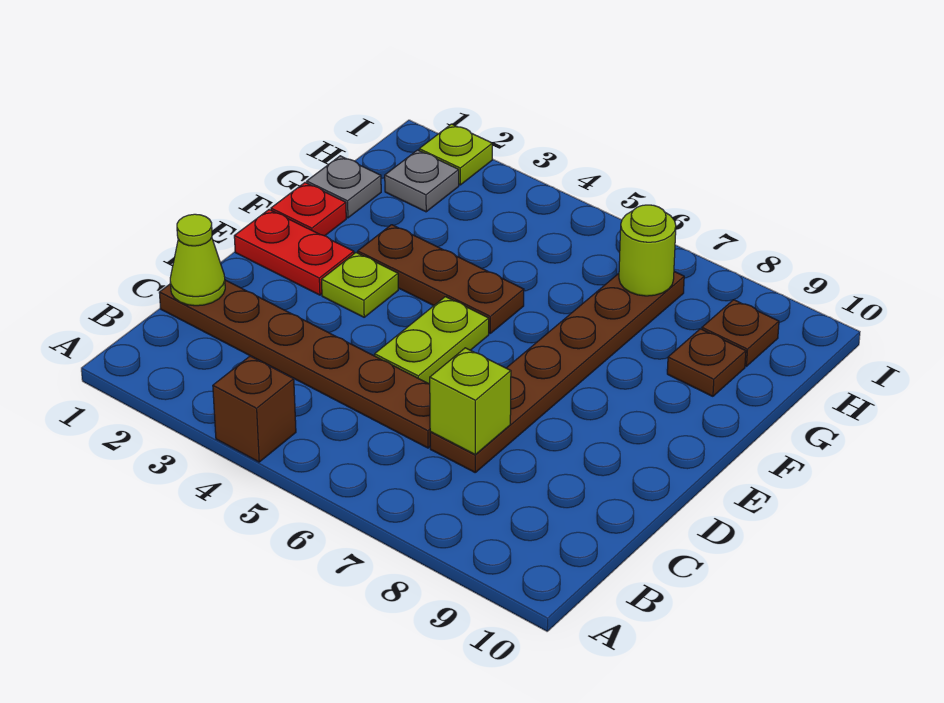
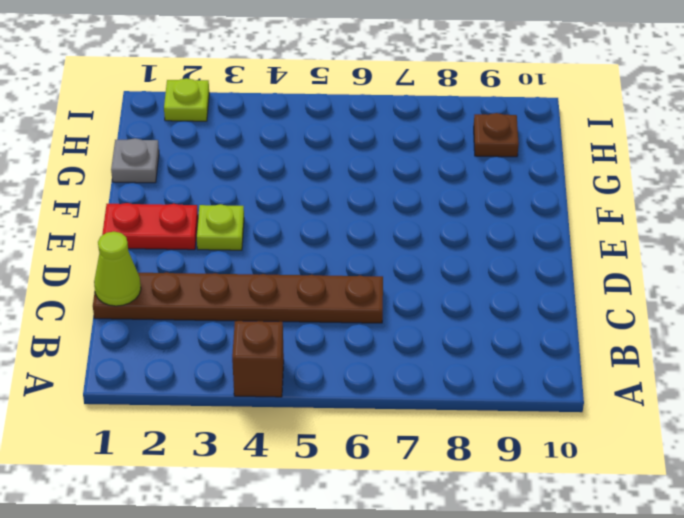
none -> brown 1x6 plate [430,272,684,472]
none -> lime 1x2 plate [375,297,489,384]
none -> red 1x1 plate [271,183,346,236]

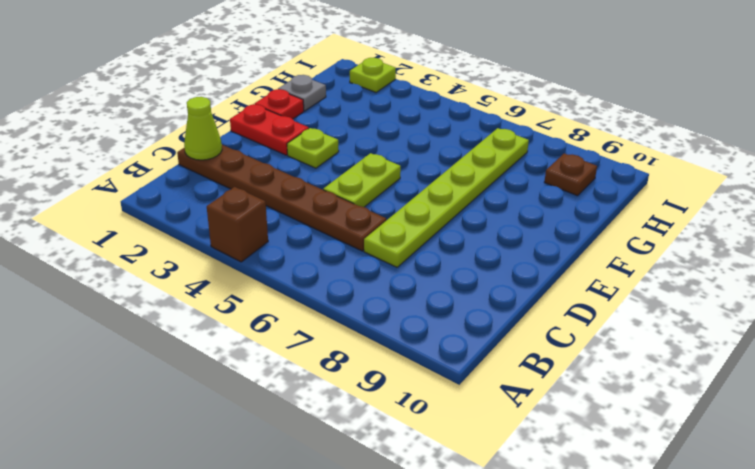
lime 1x6 plate [364,128,529,267] -> brown 1x6 plate [430,272,684,472]
none -> brown 1x3 plate [358,225,524,333]
none -> brown 1x1 plate [667,329,746,396]
none -> grey 1x1 plate [385,150,459,212]

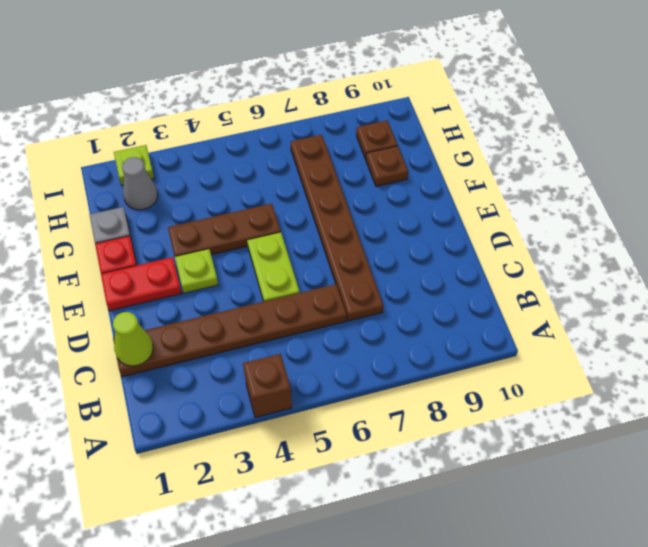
grey 1x1 cone [122,157,158,210] -> grey 1x1 plate [385,150,459,212]
none -> lime 1x1 brick [430,348,511,454]
none -> lime 1x1 round brick [619,205,676,296]

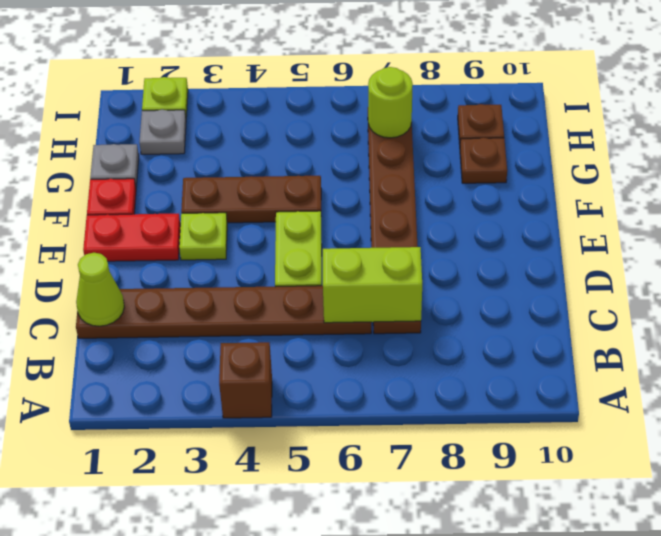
lime 1x2 brick [323,247,422,323] -> lime 1x1 brick [430,348,511,454]

